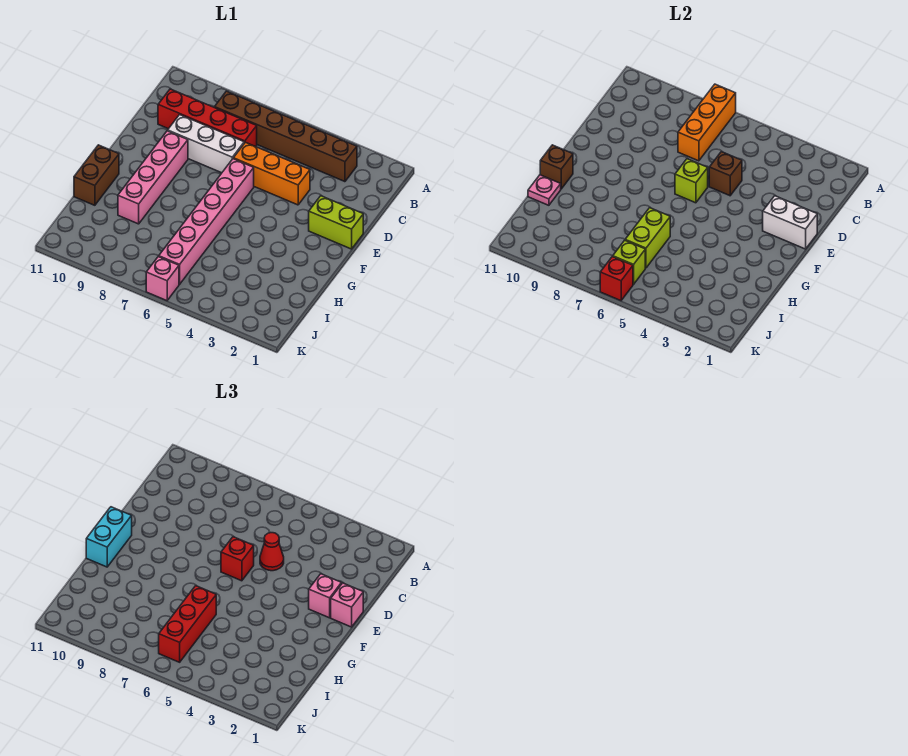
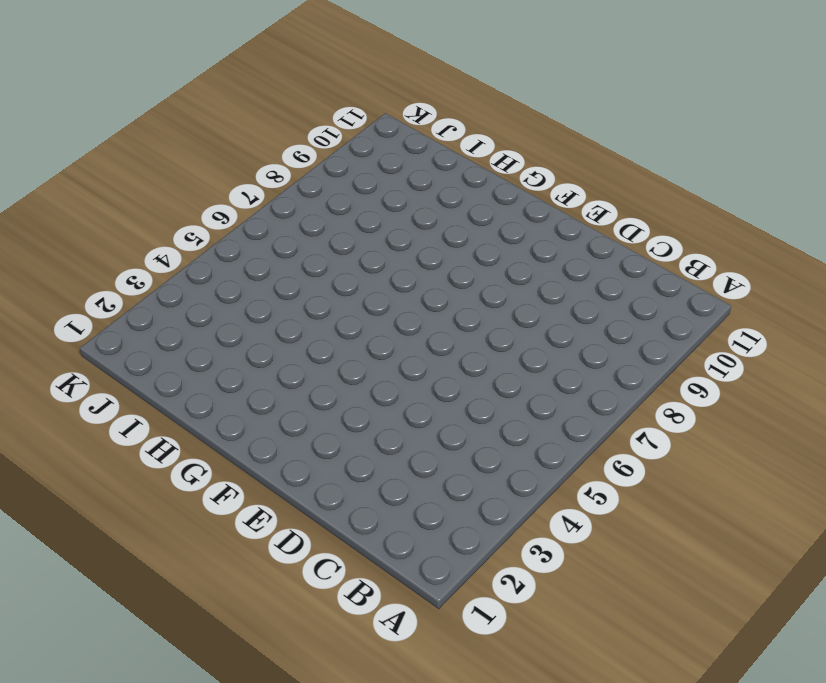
none -> brown 1x6 brick [214,91,357,182]
none -> red 1x4 brick [158,89,257,147]
none -> orange 1x3 brick [233,142,310,205]

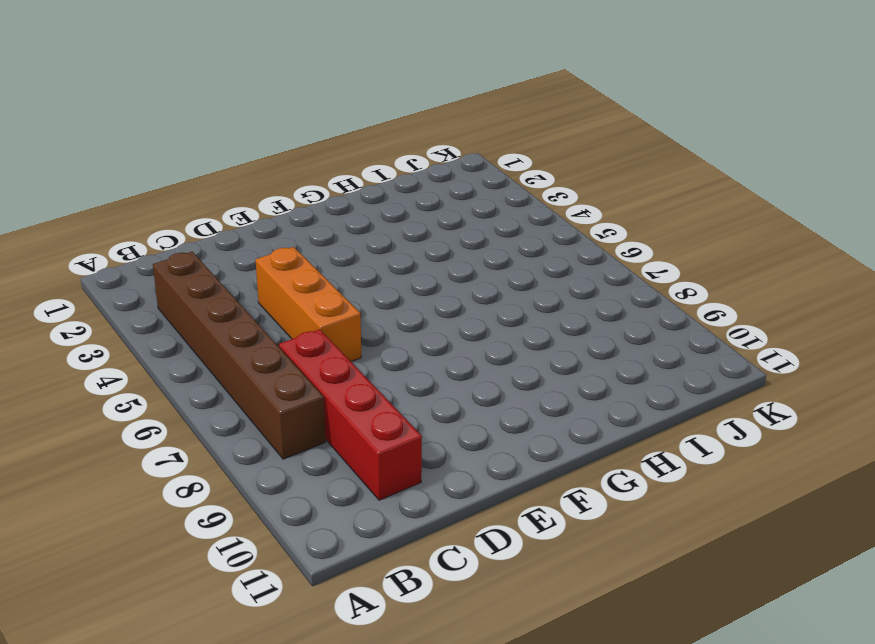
none -> white 1x3 brick [168,115,244,173]
none -> lime 1x2 brick [309,196,363,249]
none -> pink 1x6 brick [159,159,254,284]

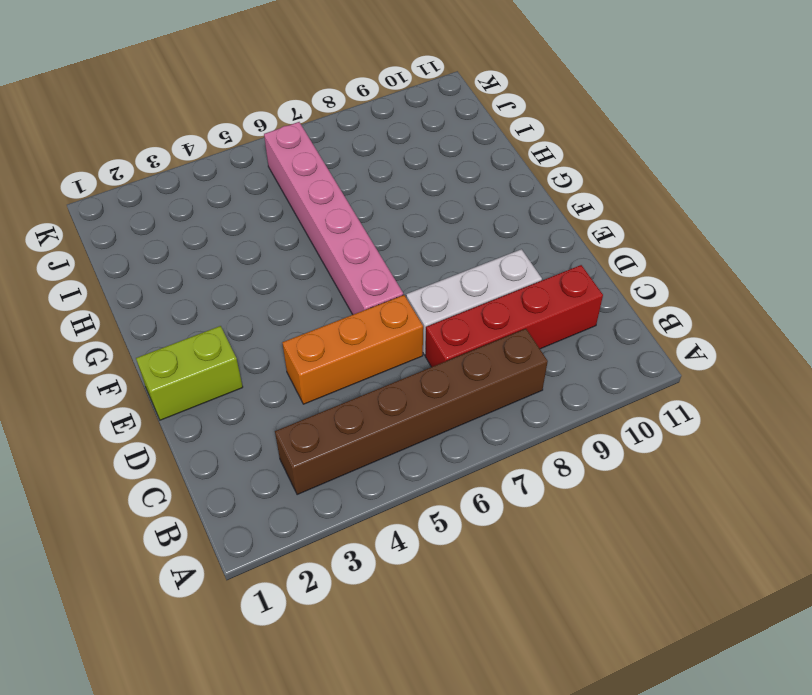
none -> pink 1x4 brick [118,131,188,224]
none -> brown 1x2 brick [74,145,119,205]
none -> pink 1x1 brick [146,257,179,301]

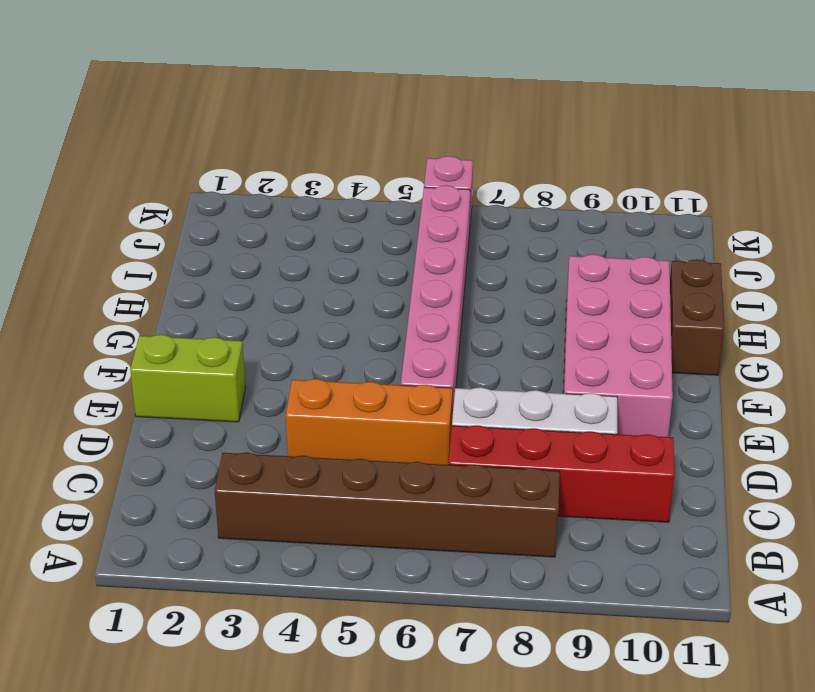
pink 2x4 brick [563,254,673,437] -> pink 1x4 brick [118,131,188,224]
none -> orange 1x3 brick [678,84,736,161]
none -> brown 1x1 brick [709,152,742,196]
none -> white 1x2 brick [763,196,817,249]

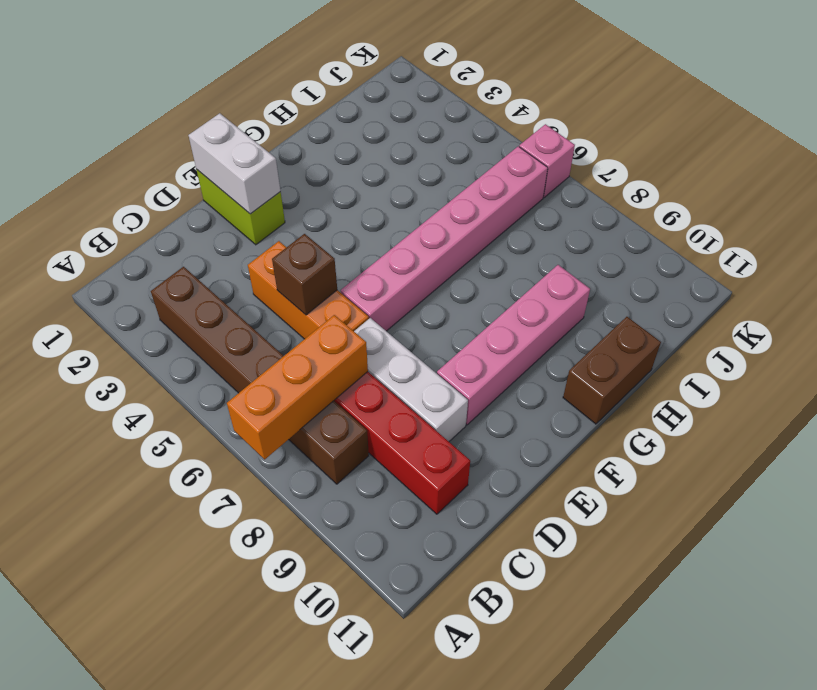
none -> lime 1x1 brick [675,159,708,203]
none -> brown 1x1 brick [540,145,573,189]
none -> lime 1x2 brick [625,208,670,268]

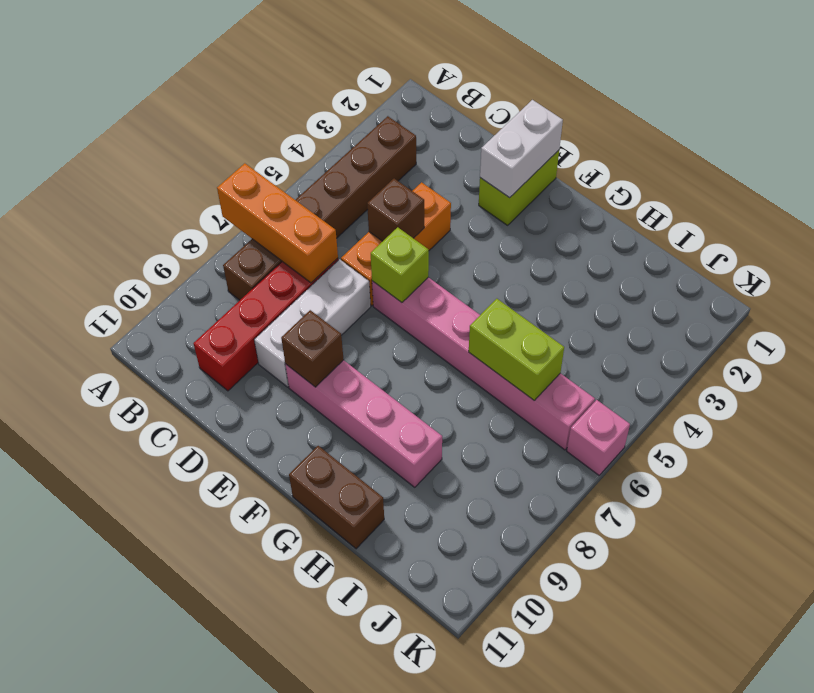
brown 1x1 brick [281,310,344,387] -> brown 1x1 brick moved to [540,145,573,189]
none -> pink 1x1 plate [528,175,561,205]
none -> lime 1x1 brick [613,240,645,284]
none -> red 1x1 brick [600,257,633,301]

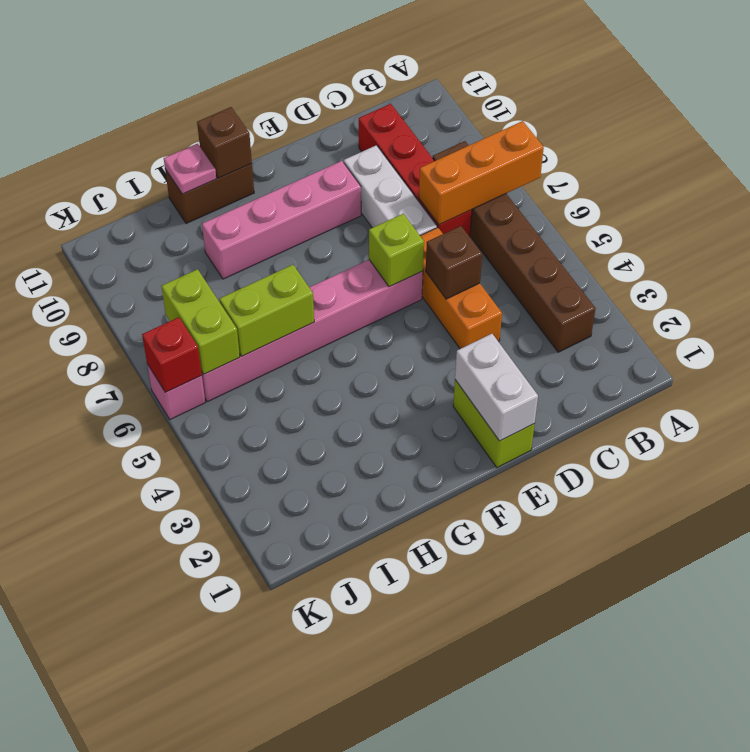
lime 1x2 brick [161,269,240,374] -> lime 1x1 brick [613,240,645,284]
none -> red 1x1 cone [260,533,284,571]
none -> pink 1x1 brick [331,583,363,627]
none -> pink 1x1 brick [309,574,342,618]

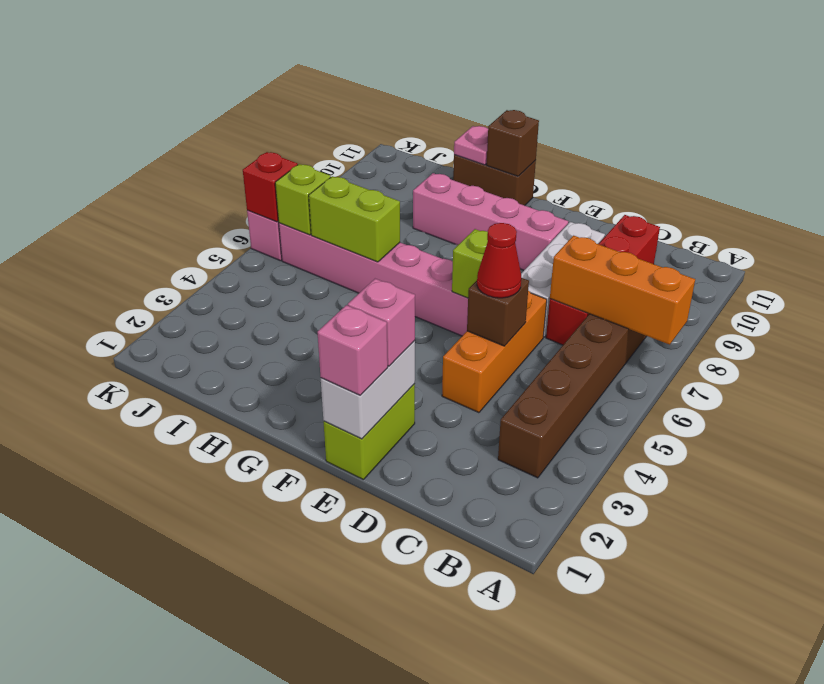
none -> red 1x1 brick [221,537,254,581]
none -> cyan 1x2 brick [86,507,132,567]
none -> red 1x3 brick [159,586,216,662]

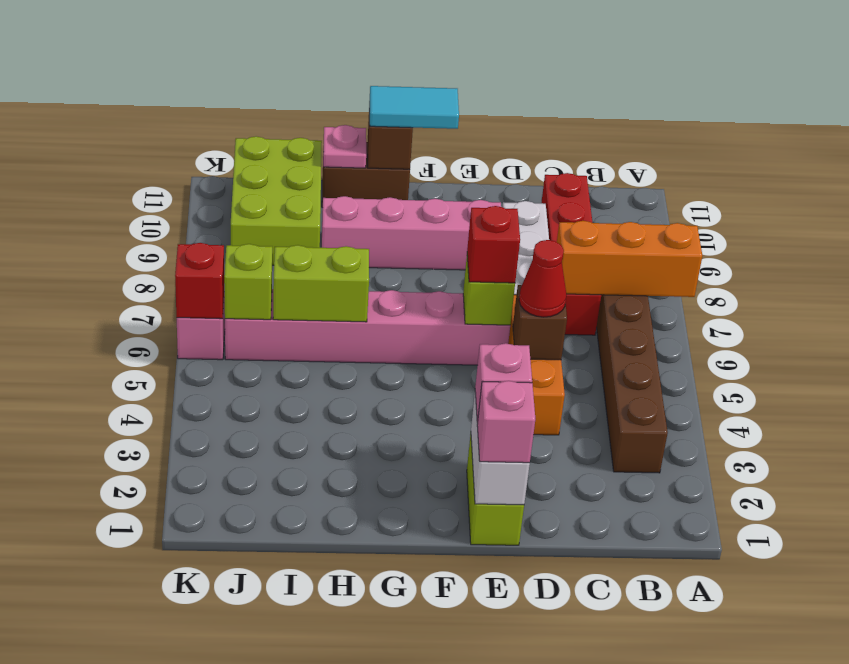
cyan 1x2 tile [370,86,459,129] -> cyan 1x2 brick [86,507,132,567]
lime 2x3 brick [231,136,322,265] -> none
none -> red 1x3 brick [159,586,216,662]

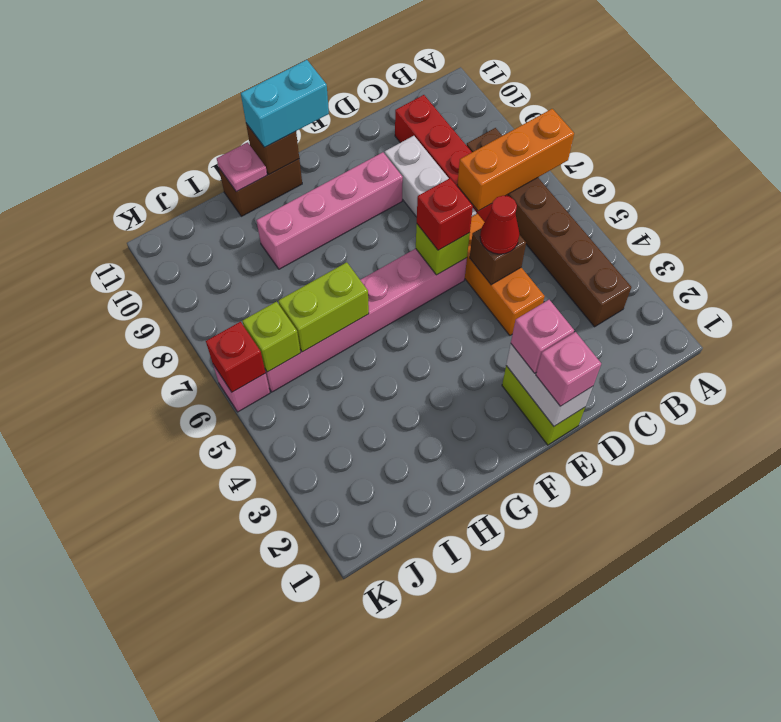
none -> red 1x3 brick [159,586,216,662]

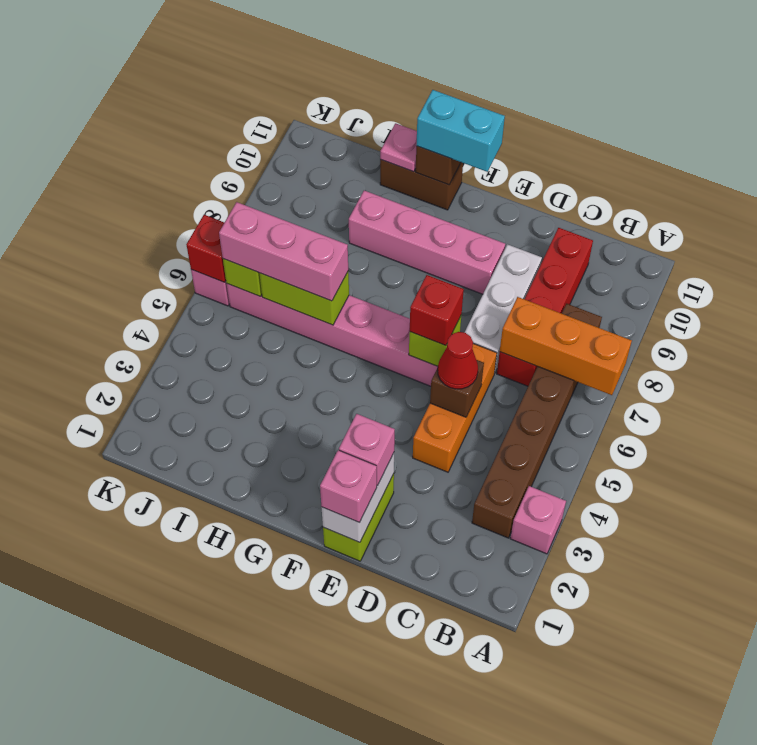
pink 1x1 brick [510,486,566,554] -> none
pink 1x3 brick [219,202,348,301] -> red 1x3 brick [159,586,216,662]

